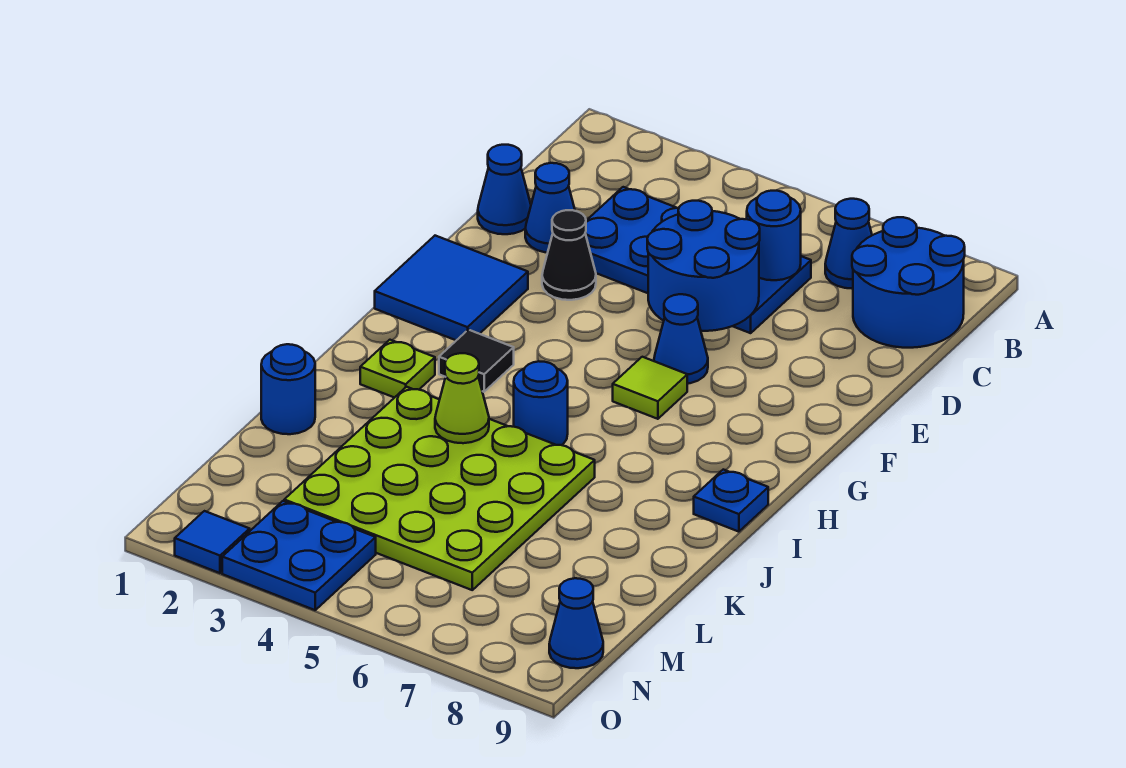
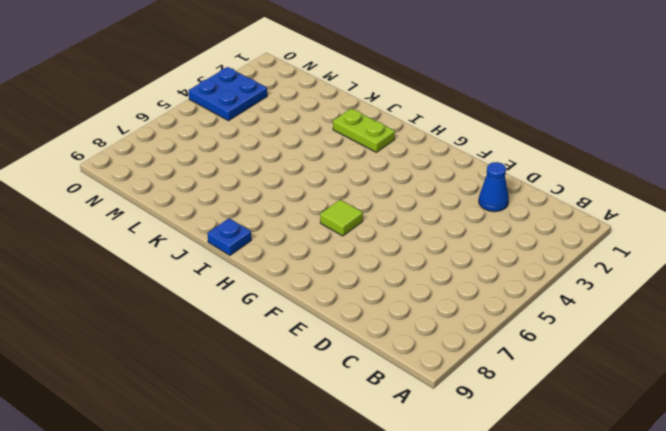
lime 1x2 plate [333,109,395,152] -> lime 1x1 plate [360,340,435,398]
none -> blue 1x1 cone [825,199,872,289]
none -> blue 2x2 round brick [852,217,965,348]
none -> blue 2x4 plate [585,187,811,333]

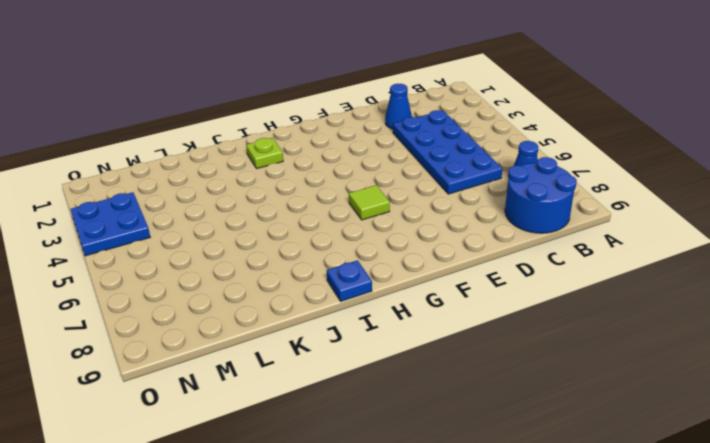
none -> blue 1x1 cone [478,145,531,234]
none -> black 1x1 cone [542,210,596,300]
none -> blue 2x2 tile [375,236,528,340]

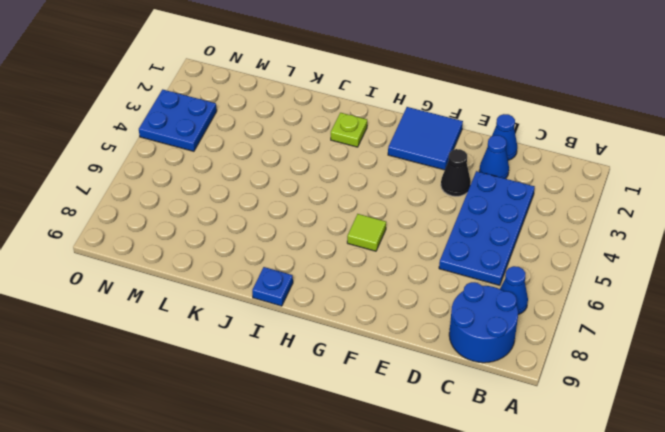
none -> blue 1x1 cone [654,294,708,384]
none -> black 1x1 tile [439,330,514,392]
none -> blue 1x1 round brick [514,361,568,445]

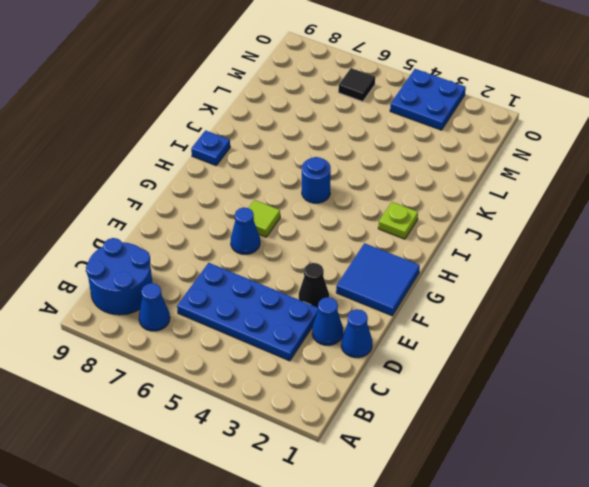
black 1x1 tile [338,68,375,102] -> black 1x1 tile moved to [439,330,514,392]
none -> lime 4x4 plate [284,387,595,590]
none -> blue 1x1 round brick [261,344,315,434]
none -> blue 1x1 cone [549,578,603,668]

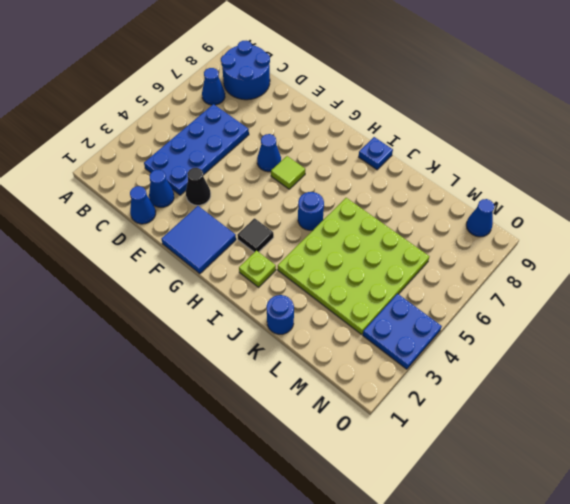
none -> blue 1x1 tile [175,511,250,573]
none -> blue 1x1 round brick [747,191,801,280]
none -> blue 2x2 round brick [647,201,760,331]

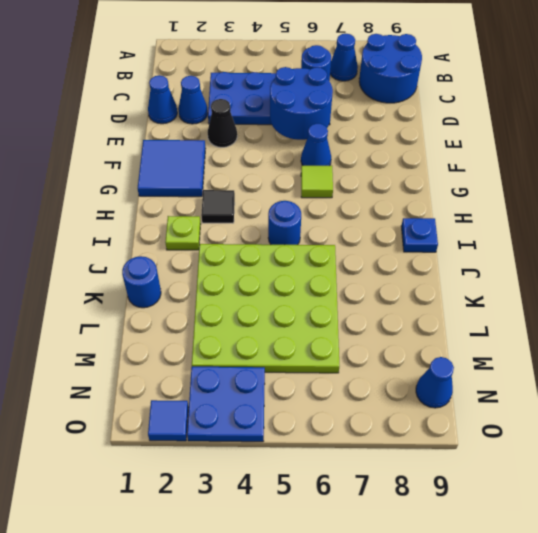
none -> lime 1x1 cone [435,353,489,443]

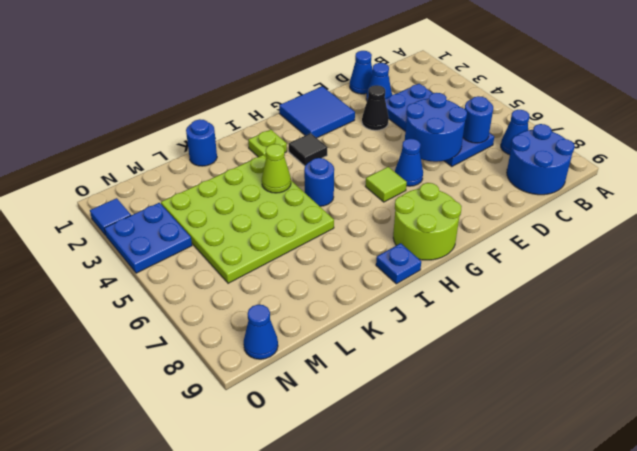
lime 2x2 round brick [393,183,462,260] -> none

